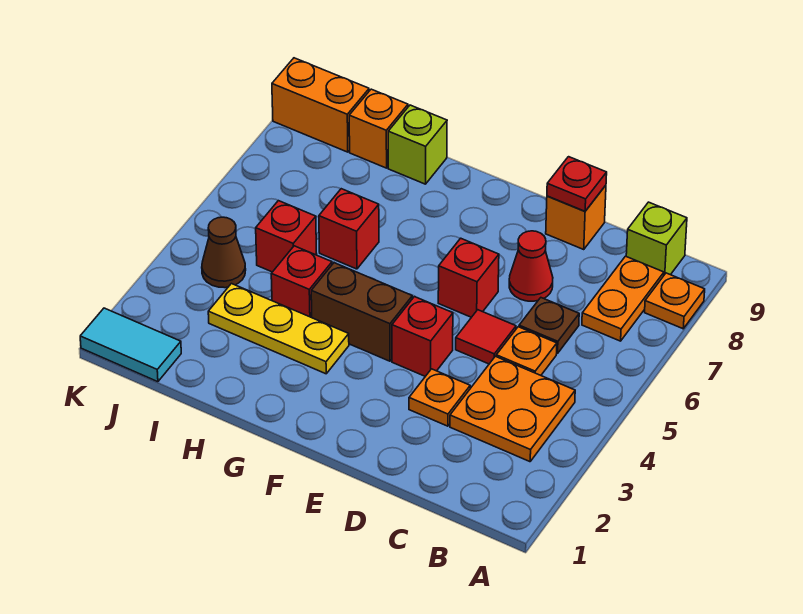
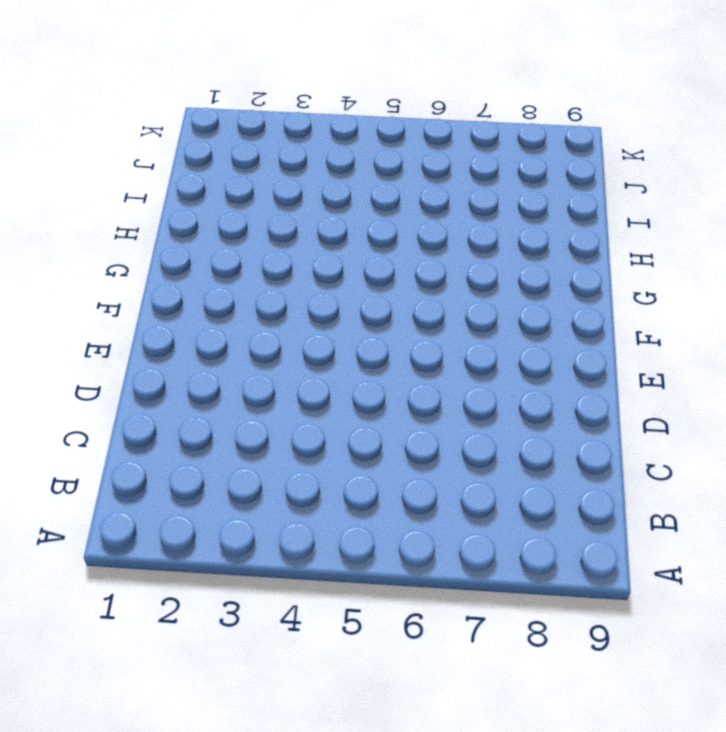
none -> orange 1x1 plate [645,273,705,329]
none -> orange 2x2 plate [450,356,575,462]
none -> orange 1x2 plate [582,256,664,341]

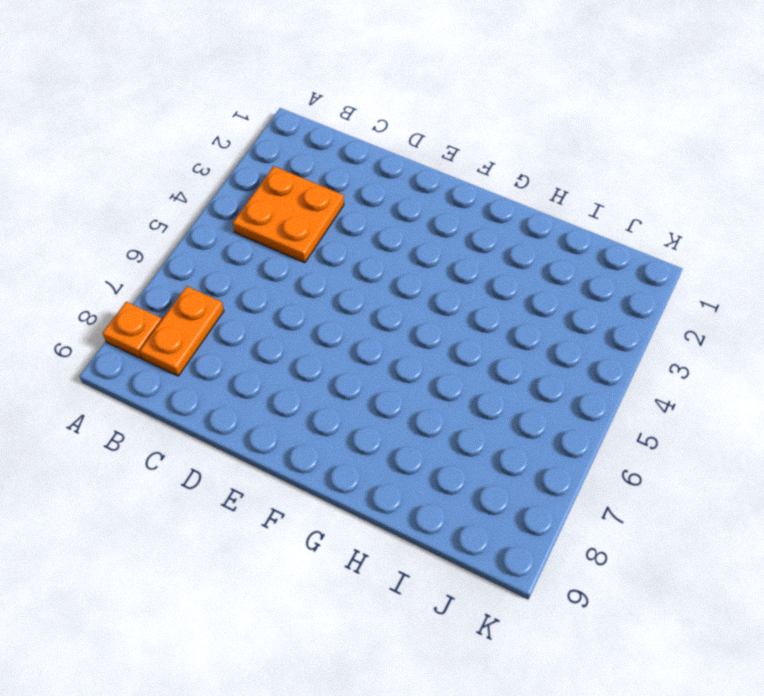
none -> lime 1x1 brick [626,202,687,275]
none -> orange 1x1 plate [496,327,557,375]
none -> brown 1x1 plate [519,298,579,354]

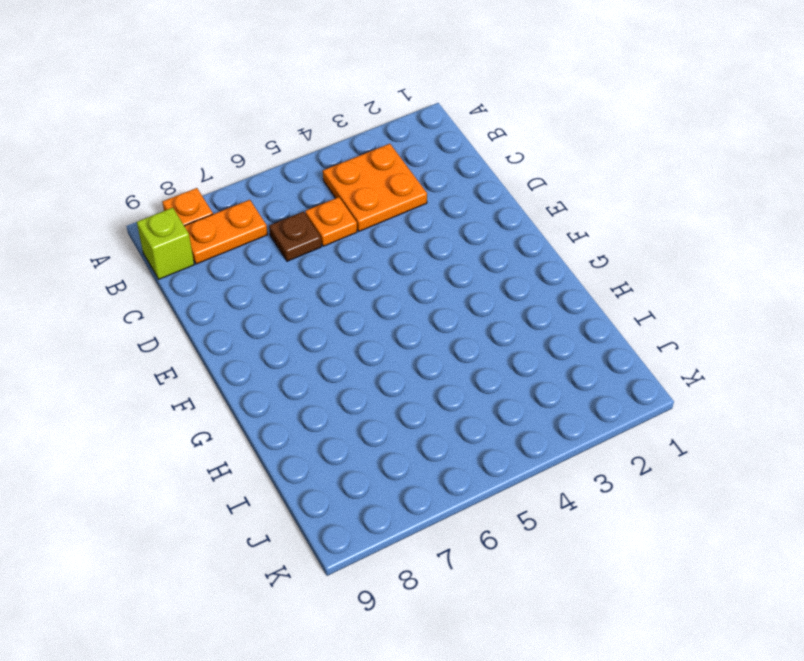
none -> orange 1x1 plate [409,369,470,426]
none -> red 1x1 tile [456,310,516,364]
none -> red 1x1 cone [509,231,553,301]

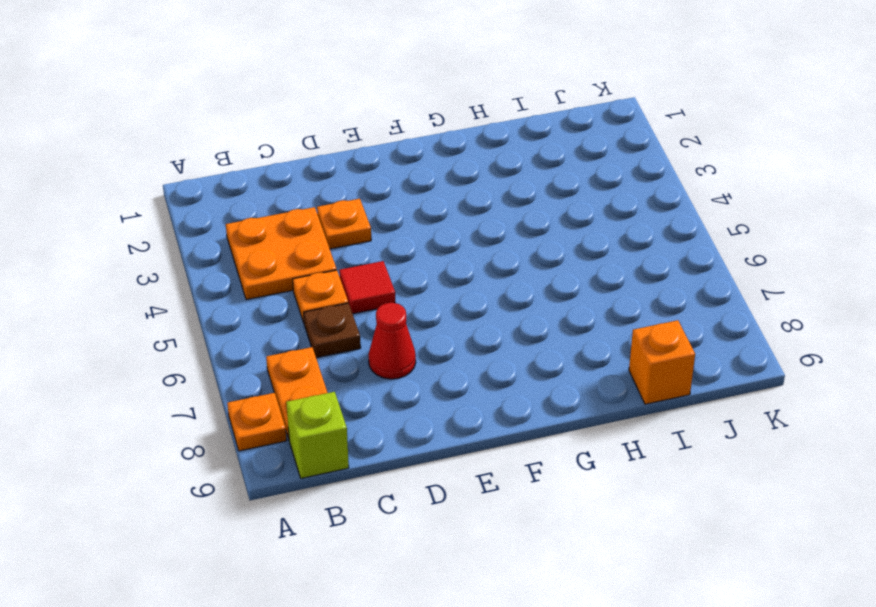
none -> orange 1x1 brick [546,185,606,249]
none -> red 1x1 brick [392,297,453,376]
none -> red 1x1 brick [438,238,499,317]

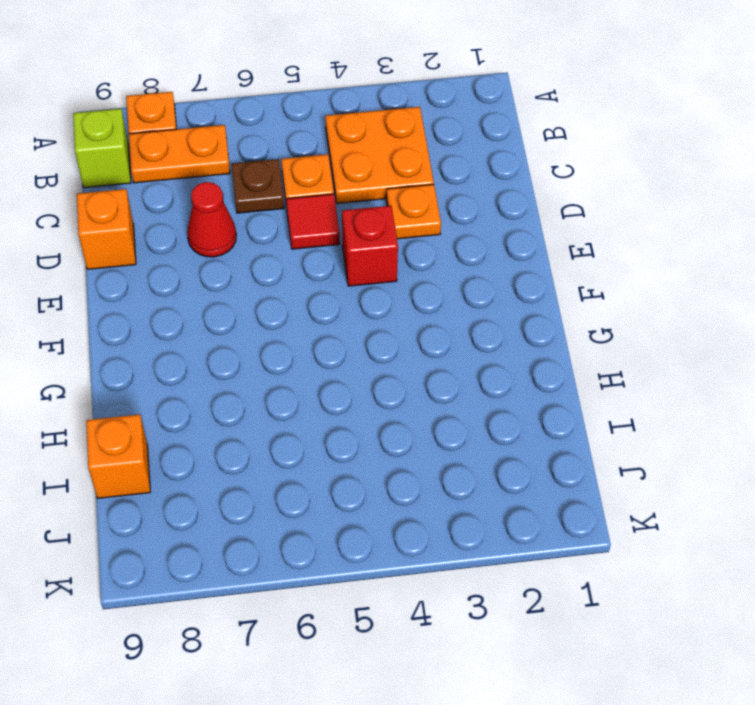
none -> red 1x1 brick [438,238,499,317]
none -> brown 1x2 brick [311,263,412,361]
none -> yellow 1x3 plate [208,284,349,374]

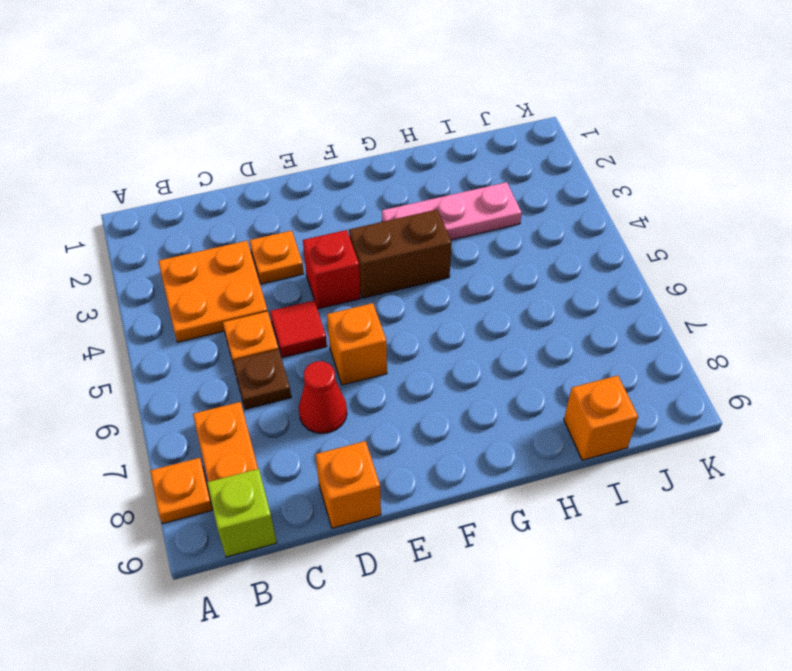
orange 1x1 brick [327,303,387,385] -> red 1x1 brick [438,238,499,317]
pink 1x3 plate [382,182,522,240] -> yellow 1x3 plate [208,284,349,374]
none -> red 1x1 brick [271,246,332,317]
none -> red 1x1 brick [319,189,379,269]
none -> lime 1x1 brick [388,105,447,184]

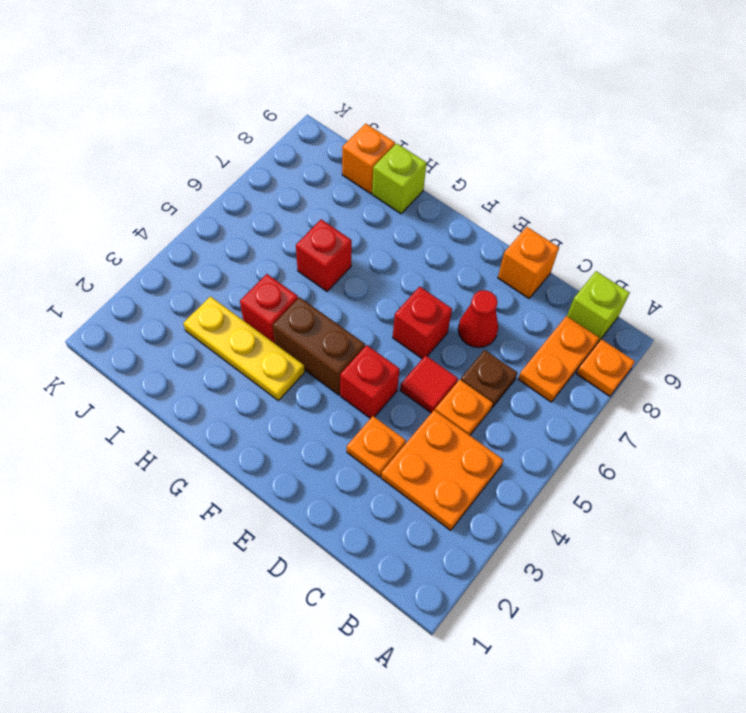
none -> red 1x1 brick [256,201,317,272]
none -> cyan 1x2 tile [80,308,181,382]
none -> brown 1x1 cone [202,217,246,288]

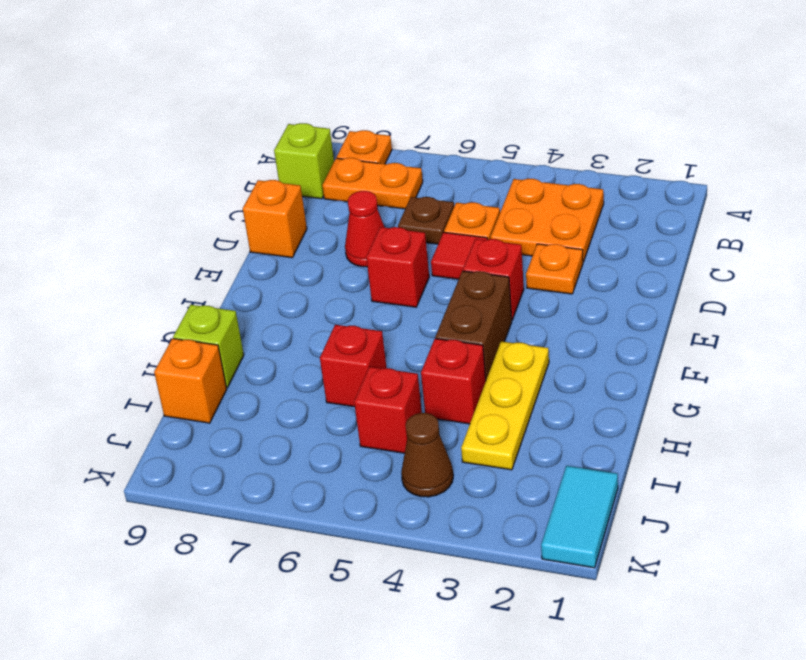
none -> orange 1x2 brick [272,58,369,152]
none -> red 1x1 plate [547,157,607,211]

